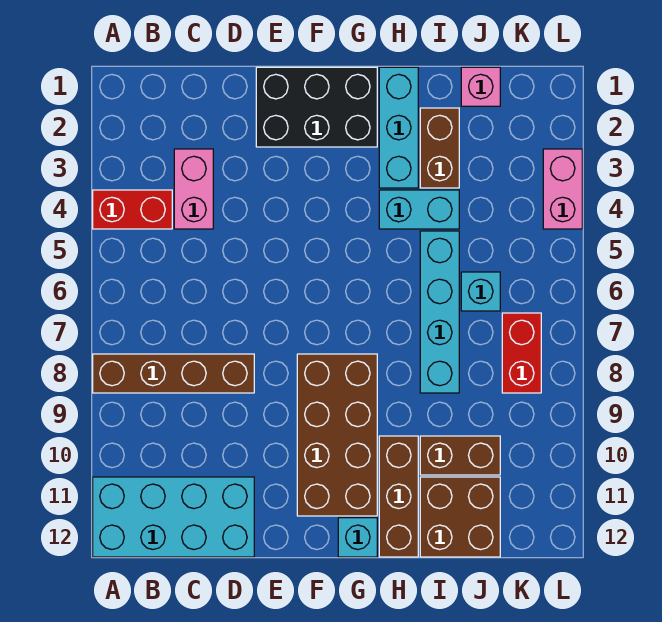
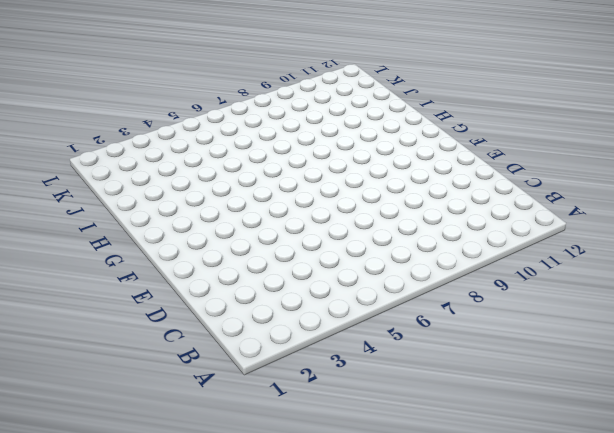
none -> red 1x2 brick [93,190,172,229]
none -> brown 1x4 brick [93,354,254,393]
none -> cyan 2x4 brick [93,477,254,557]

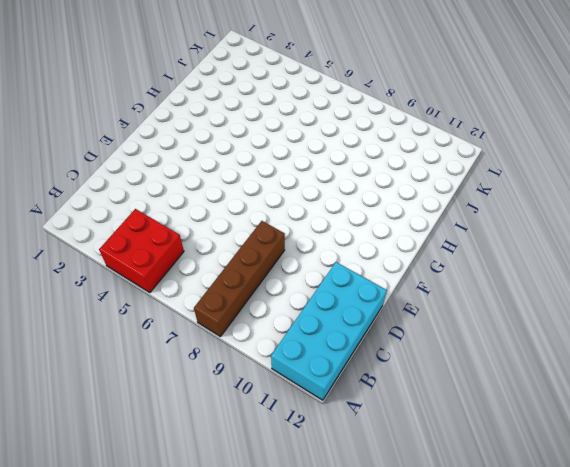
red 2x2 brick [99,209,184,292] -> red 1x2 brick [93,190,172,229]
none -> pink 1x2 brick [174,149,213,229]
none -> black 2x3 brick [256,67,377,147]
none -> brown 2x4 brick [297,354,377,516]

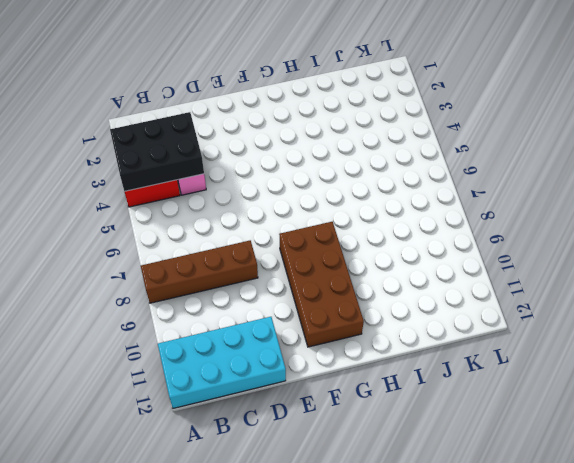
black 2x3 brick [110,112,204,191] -> black 2x3 brick moved to [256,67,377,147]
none -> cyan 1x1 brick [338,518,377,557]
none -> cyan 1x3 brick [379,67,418,188]
none -> cyan 1x2 brick [379,190,459,229]

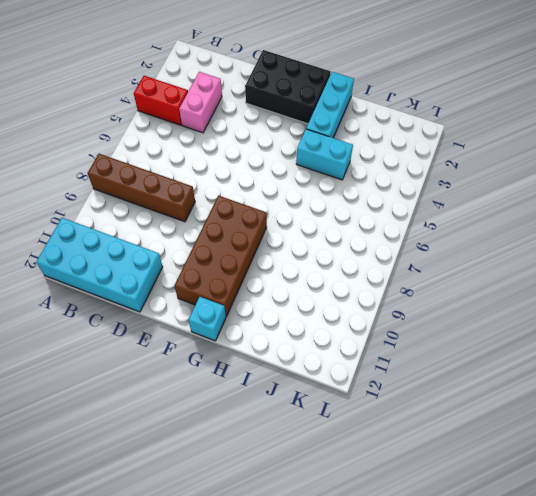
none -> brown 1x3 brick [379,436,418,557]
none -> brown 1x2 brick [420,108,459,188]
none -> cyan 1x4 brick [420,231,459,393]

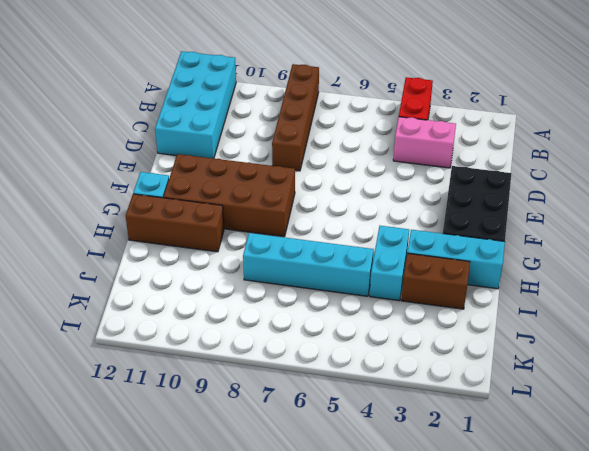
none -> brown 1x2 brick [420,436,500,475]
none -> brown 2x2 brick [420,477,500,557]
none -> pink 1x1 brick [461,67,500,106]

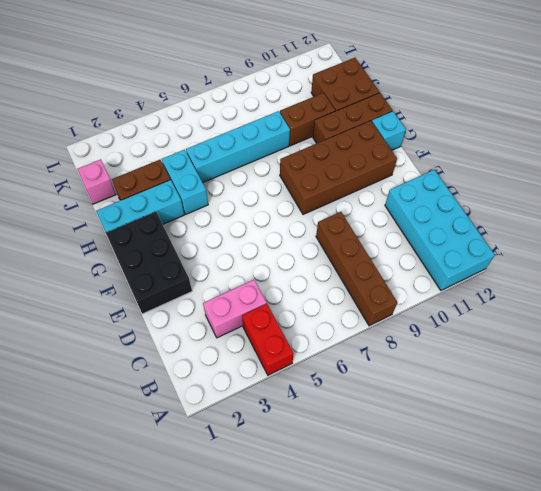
brown 1x2 brick [280,93,335,146] -> brown 1x2 brick turned to [420,436,500,475]
none -> cyan 1x1 brick [461,272,500,311]
none -> red 1x2 brick [502,313,541,393]
none -> pink 1x2 brick [543,149,582,229]

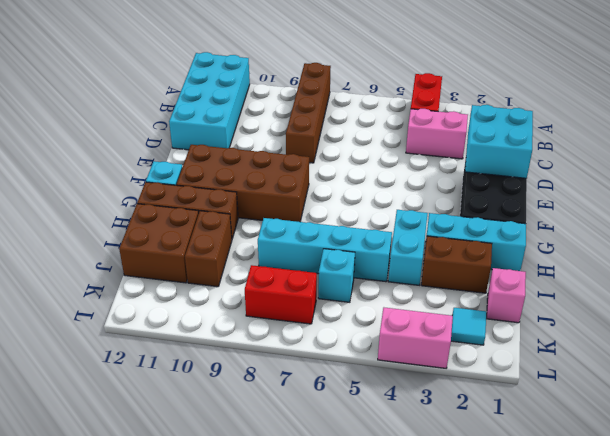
cyan 2x2 brick [465,105,533,178] -> none
cyan 1x1 tile [451,308,486,345] -> none

